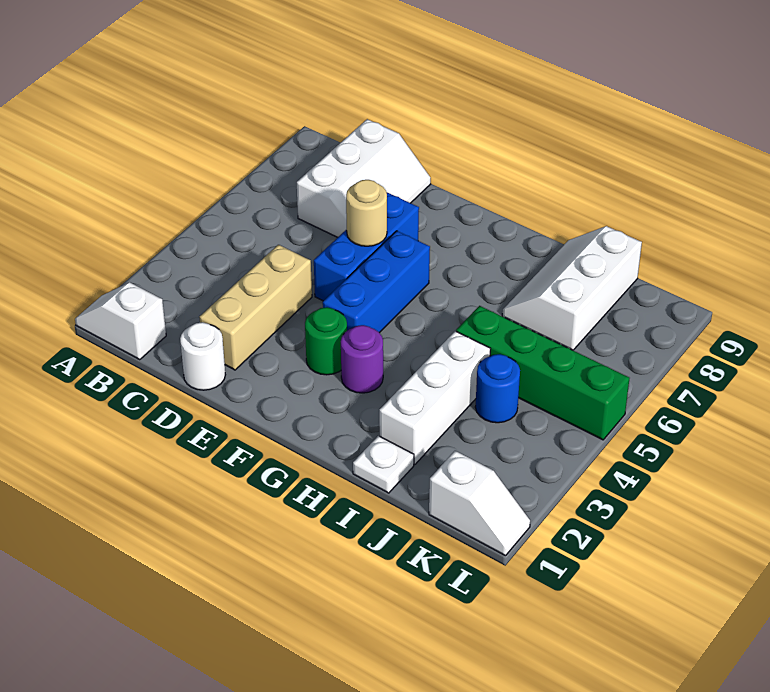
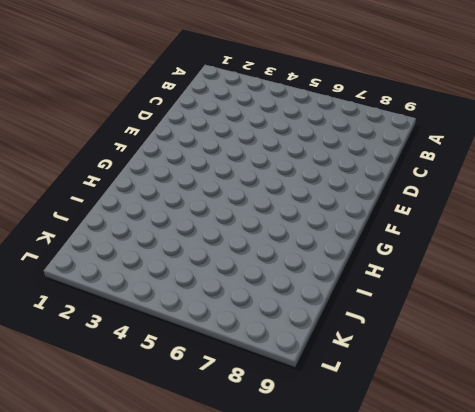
none -> white 1x2 slope [75,282,166,360]
none -> white 2x3 slope [297,119,431,237]
none -> white 1x1 round brick [180,322,225,390]

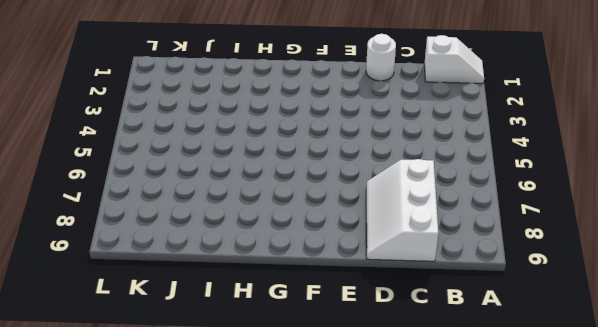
none -> tan 1x3 brick [200,245,312,370]
none -> blue 1x3 brick [314,193,419,301]
none -> green 1x1 round brick [305,307,347,375]

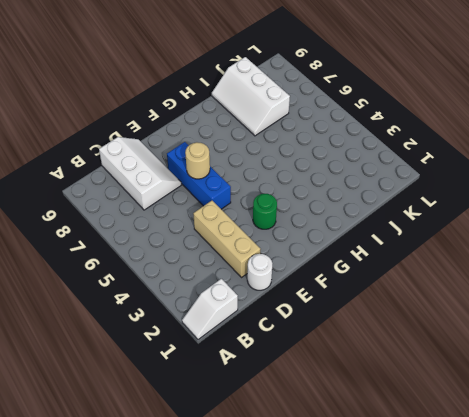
none -> blue 1x3 brick [323,231,430,333]
none -> purple 1x1 round brick [341,325,383,393]
none -> white 1x1 plate [353,436,414,493]

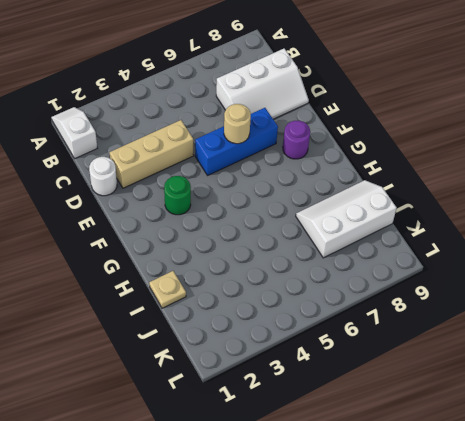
purple 1x1 round brick [283,121,310,159] -> purple 1x1 round brick moved to [341,325,383,393]
tan 1x1 plate [149,271,186,308] -> white 1x1 plate [353,436,414,493]
none -> blue 1x3 brick [323,231,430,333]
none -> white 1x3 brick [379,331,490,464]
none -> green 1x4 brick [456,306,630,440]

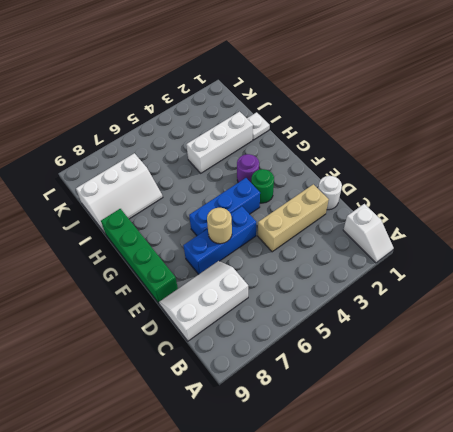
green 1x4 brick [101,209,178,303] -> green 1x4 brick moved to [456,306,630,440]
none -> blue 1x1 round brick [475,354,520,423]
none -> white 1x2 slope [429,451,530,556]

